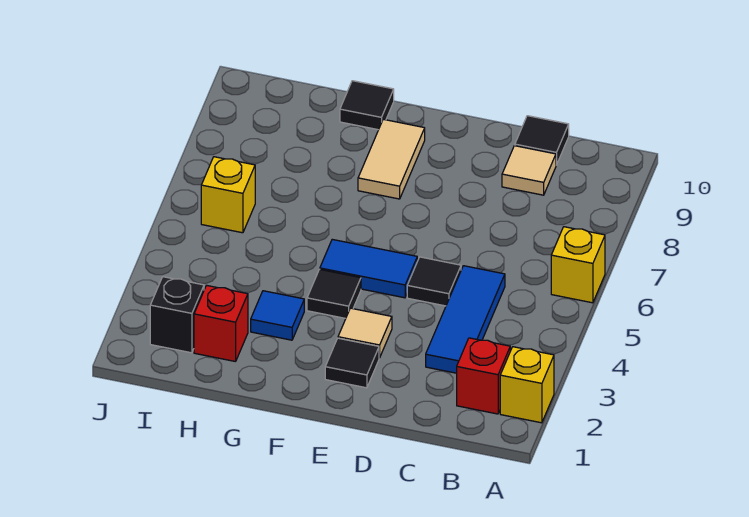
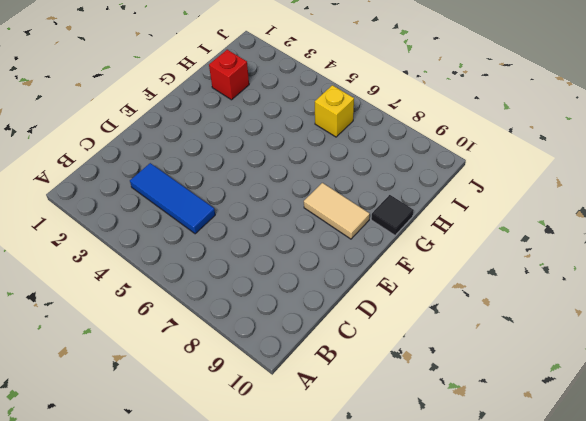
none -> yellow 1x1 brick [500,347,554,423]
none -> yellow 1x1 brick [551,227,605,303]
none -> red 1x1 brick [457,338,510,414]

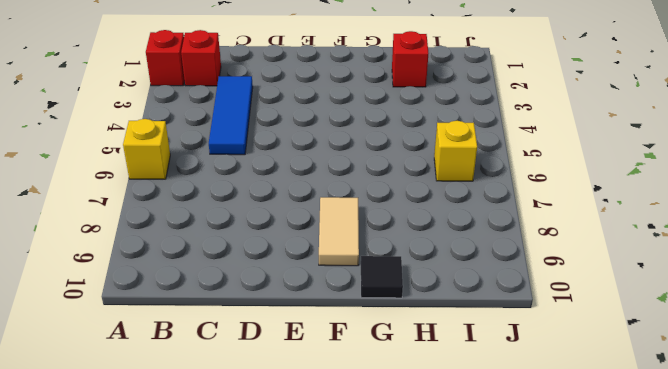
red 1x1 brick [146,30,185,86] -> yellow 1x1 brick [500,347,554,423]
none -> tan 1x1 tile [502,146,556,195]
none -> black 1x1 tile [515,116,569,165]
none -> black 1x1 tile [407,257,461,306]

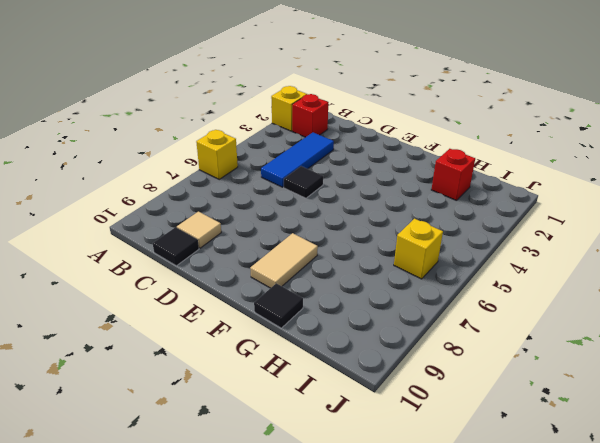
none -> black 1x1 tile [325,338,379,388]
none -> tan 1x1 tile [338,308,392,358]
none -> blue 1x2 tile [320,239,417,298]

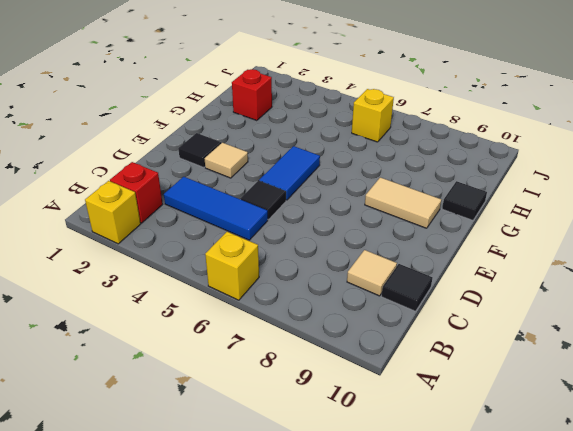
none -> black 1x1 tile [307,269,361,318]
none -> blue 1x1 tile [251,291,304,340]
none -> black 1x1 brick [150,277,204,353]

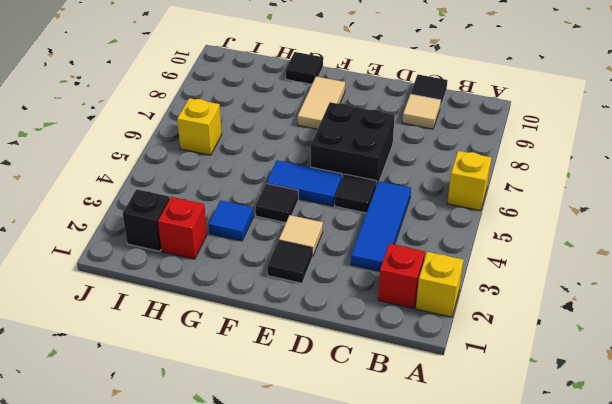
black 2x2 brick [311,102,395,185] -> none

